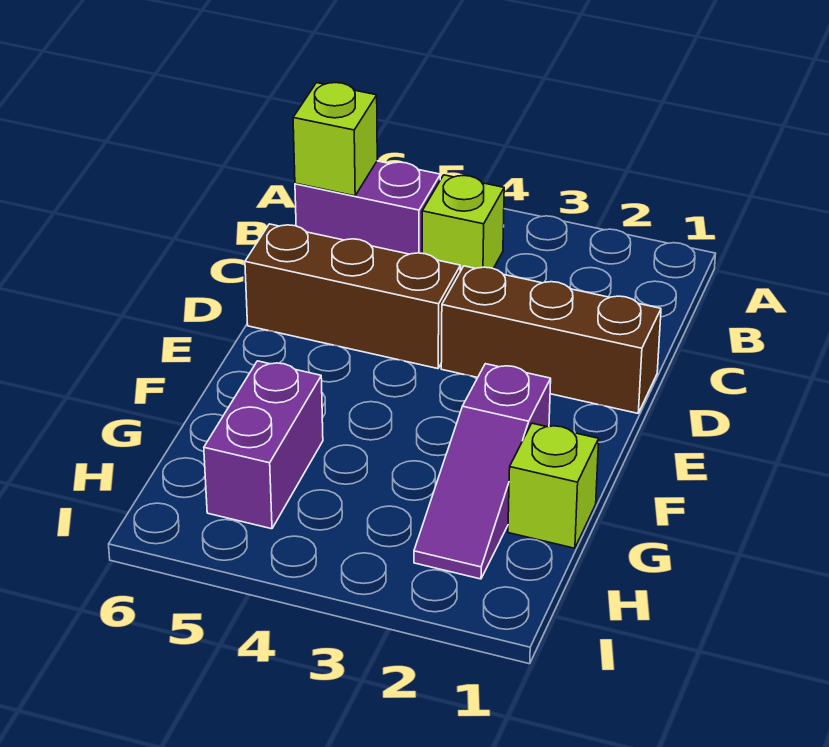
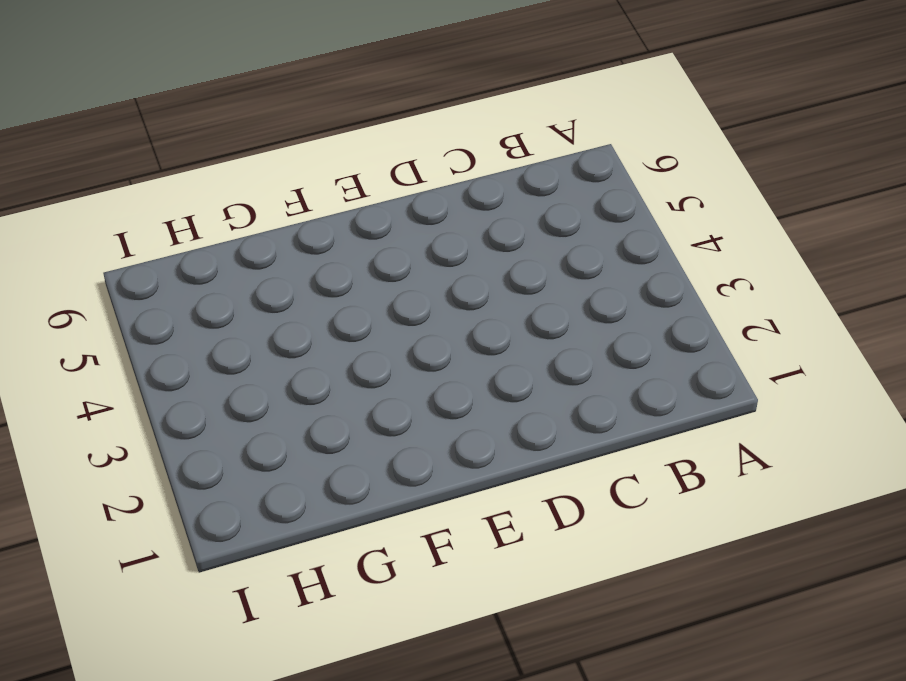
none -> lime 1x1 brick [422,175,504,271]
none -> purple 1x2 brick [295,161,440,254]

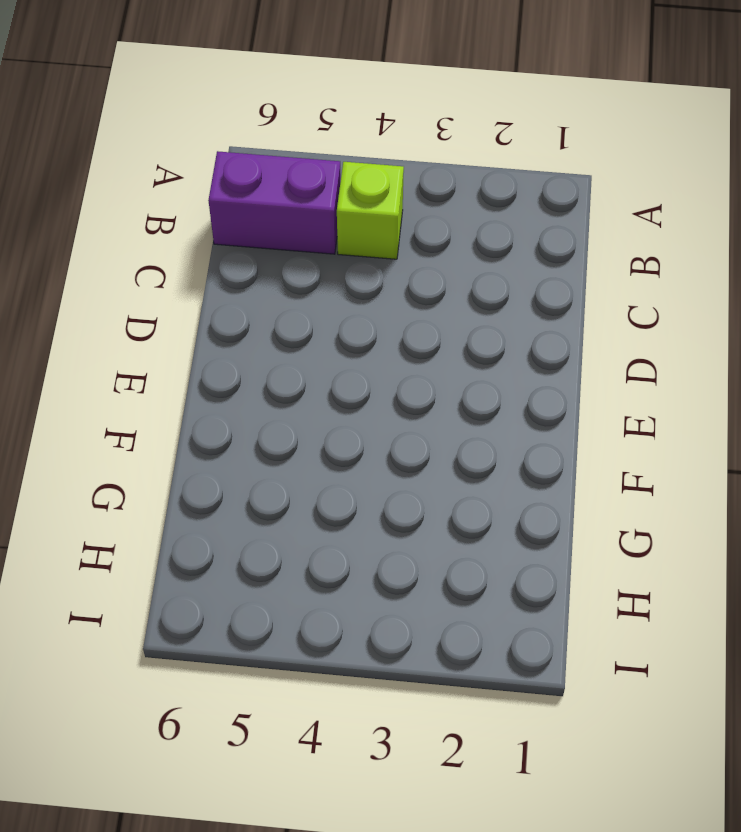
none -> brown 1x3 brick [441,266,661,413]
none -> brown 1x3 brick [245,224,460,369]

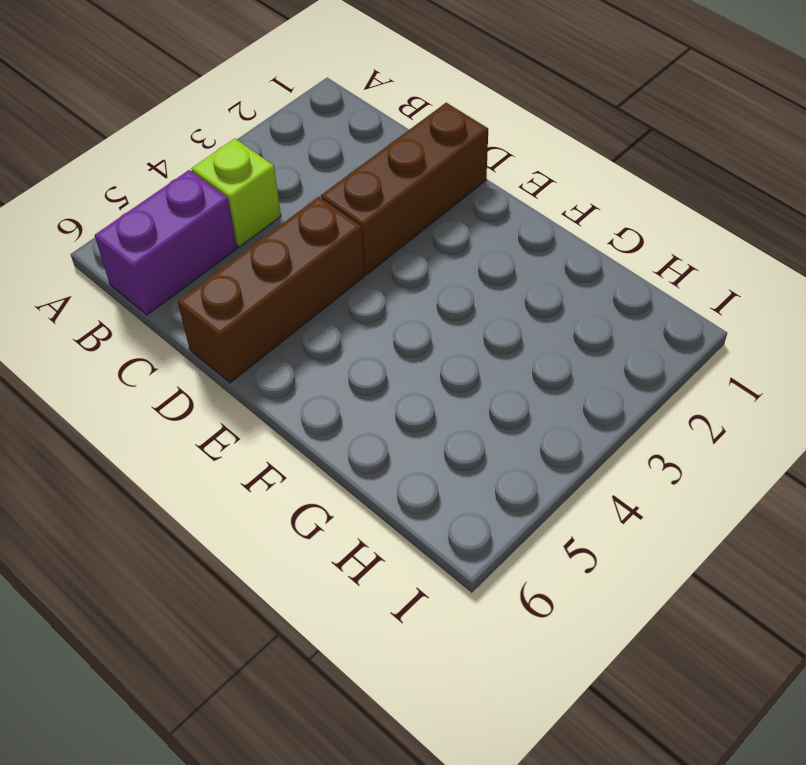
none -> purple 1x3 slope [414,364,551,579]
none -> lime 1x1 brick [508,423,599,548]

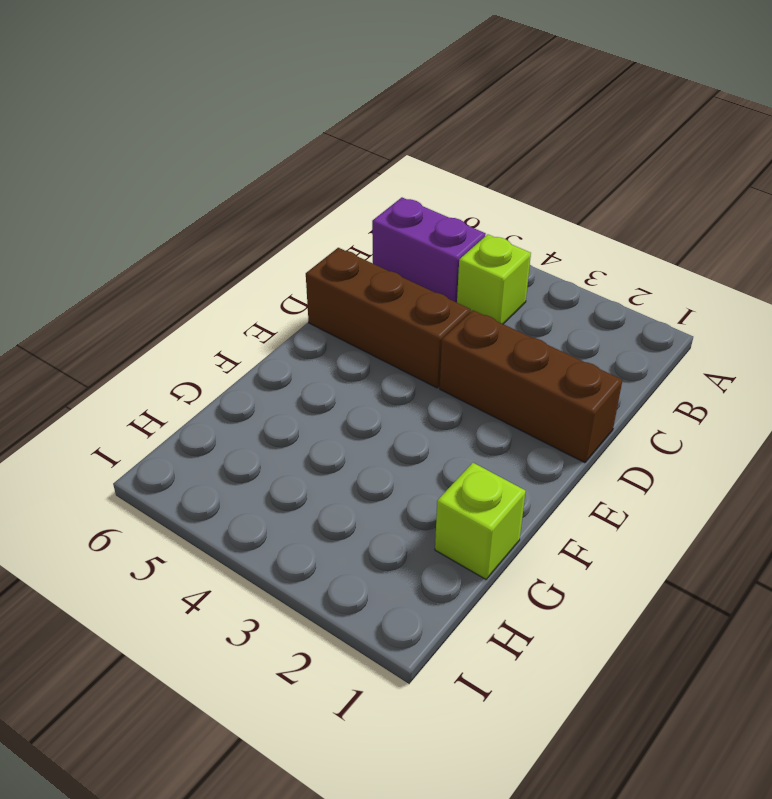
none -> purple 1x3 slope [414,364,551,579]
none -> purple 1x2 brick [204,361,323,529]

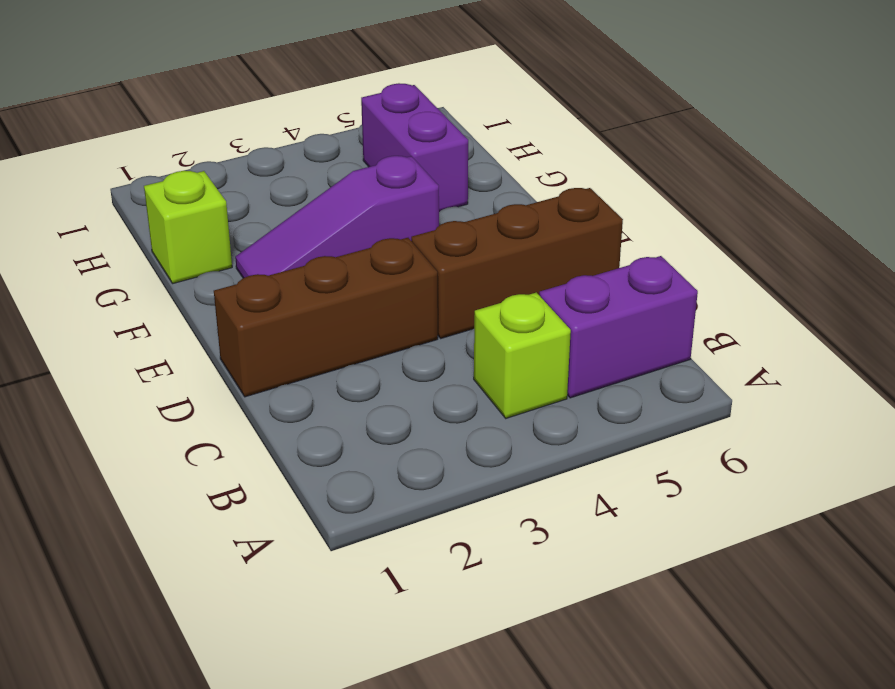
purple 1x3 slope [235,156,439,278] -> purple 1x3 slope turned to [414,364,551,579]
none -> lime 1x1 brick [293,83,377,196]

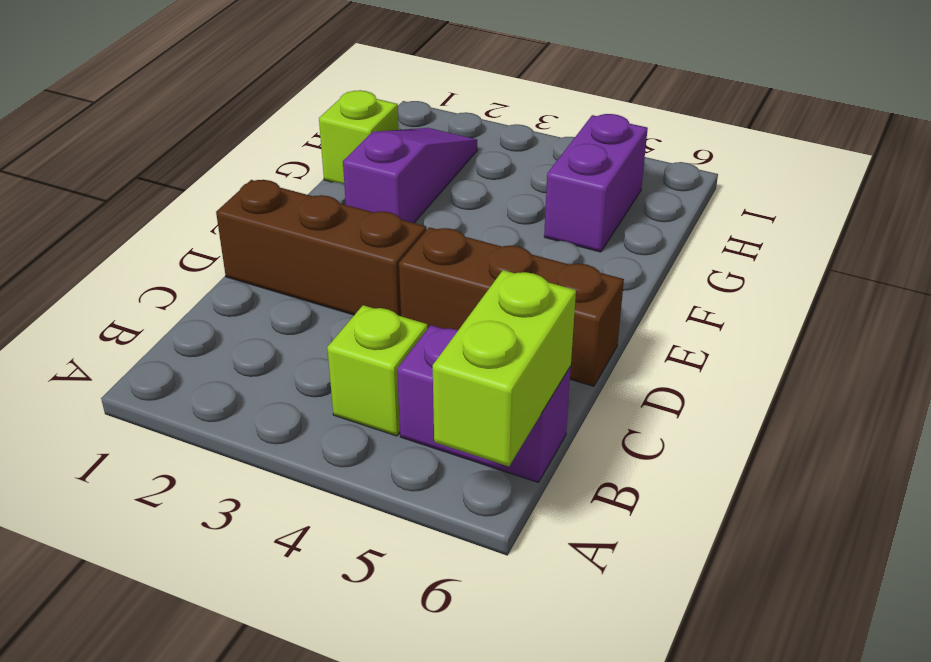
lime 1x2 brick [433,270,576,466] -> lime 1x1 brick [293,83,377,196]

